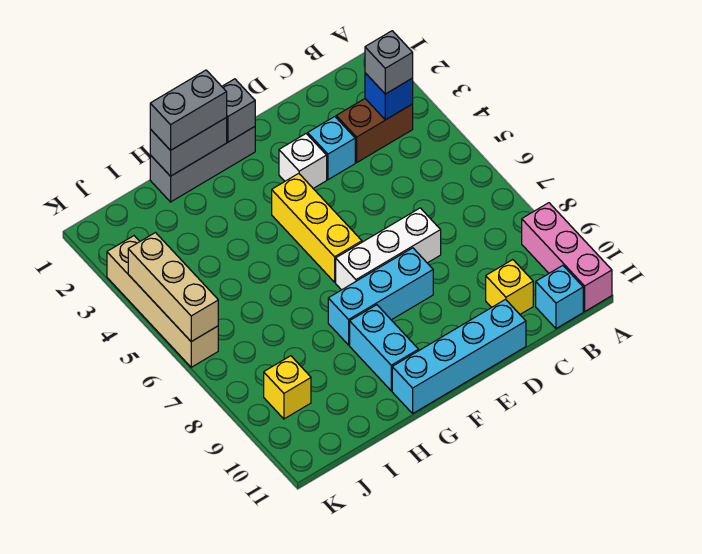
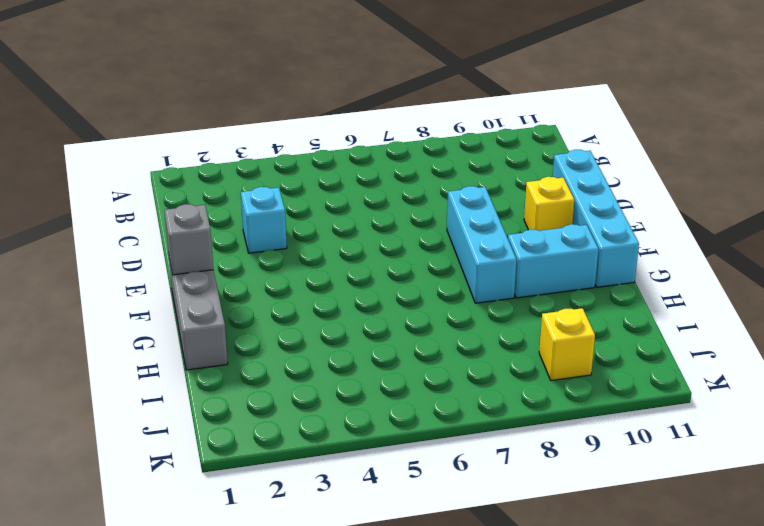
yellow 1x1 brick [524,177,574,231] -> yellow 1x1 brick moved to [486,260,533,314]
none -> pink 1x3 brick [522,203,612,311]
none -> brown 1x2 brick [336,99,413,162]
none -> cyan 1x1 brick [536,265,583,328]

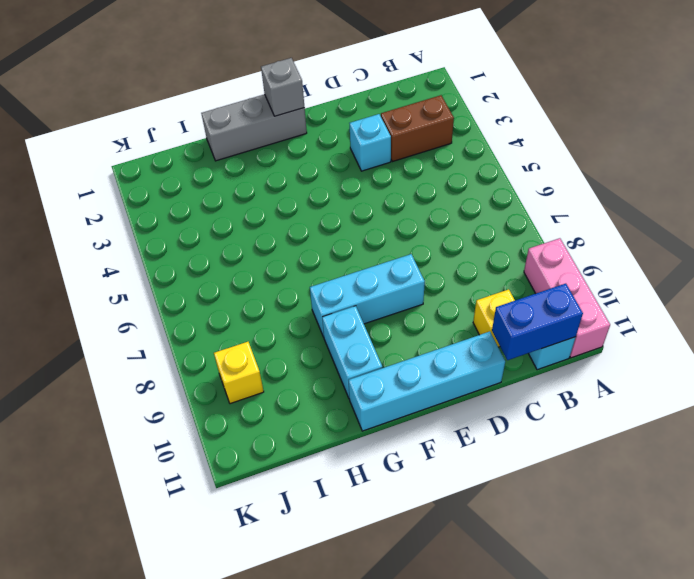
blue 1x2 brick [492,284,583,360] -> none
none -> white 1x3 brick [336,208,441,290]
none -> white 1x1 brick [279,134,327,188]
none -> yellow 1x3 brick [272,173,362,282]

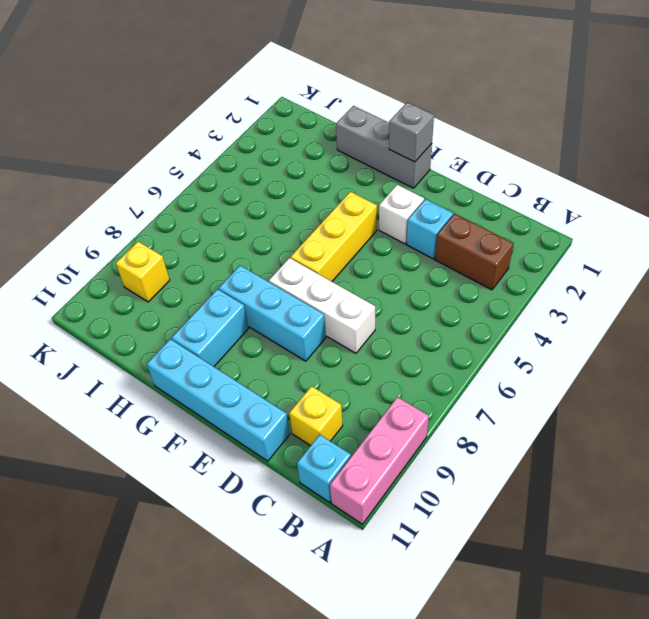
none -> tan 1x4 brick [107,236,218,367]
none -> blue 1x1 brick [365,73,413,120]
none -> grey 1x2 brick [150,118,227,176]

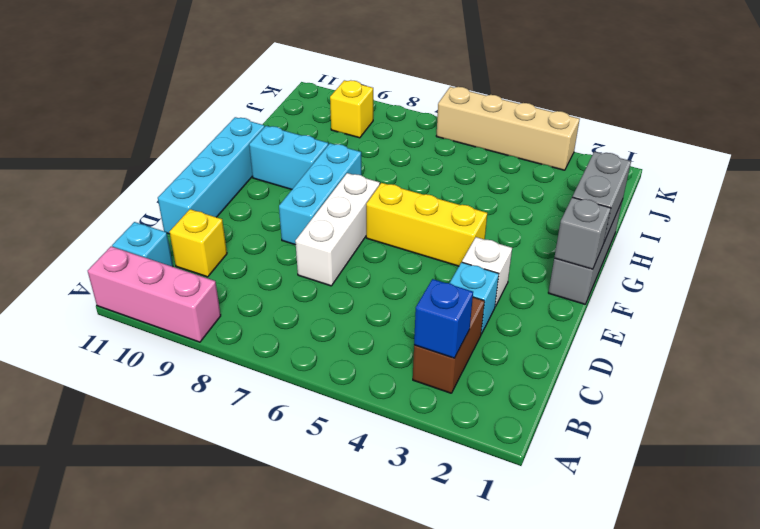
none -> tan 1x3 brick [128,233,218,342]
none -> grey 1x1 brick [365,31,413,94]
none -> grey 1x2 brick [150,70,227,150]

